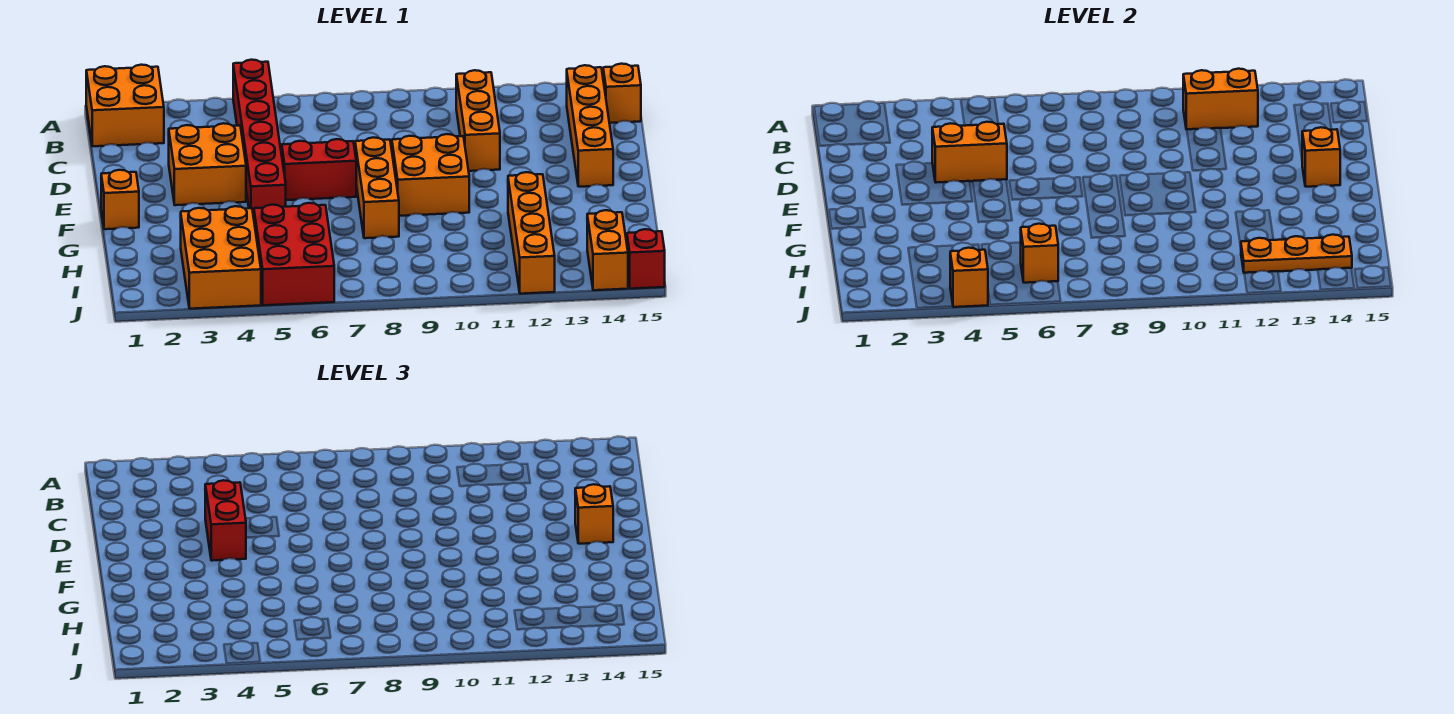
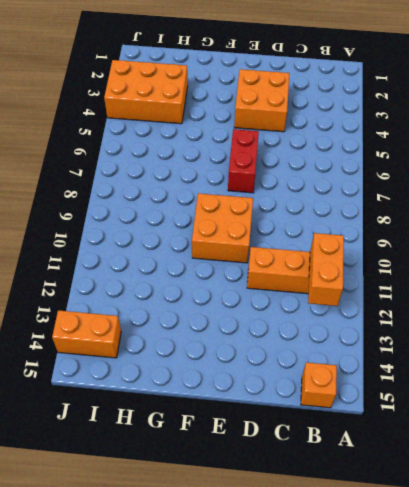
none -> orange 2x2 brick [86,65,164,146]
none -> red 1x6 brick [233,60,286,217]
none -> orange 1x4 brick [567,65,613,187]

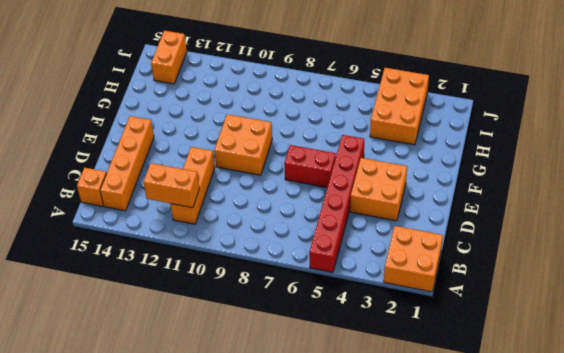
none -> orange 1x3 brick [355,137,399,238]
none -> orange 1x1 brick [101,170,139,229]
none -> orange 1x4 brick [508,172,555,294]

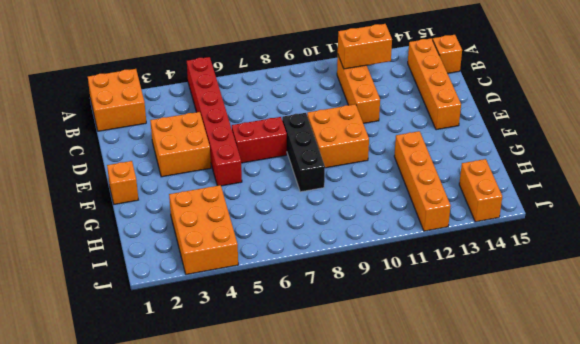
black 1x3 brick [282,113,325,192] -> orange 1x3 brick [355,137,399,238]
none -> red 2x3 brick [254,203,334,305]
none -> red 1x1 brick [627,229,665,289]
none -> orange 1x2 brick [932,122,1007,183]

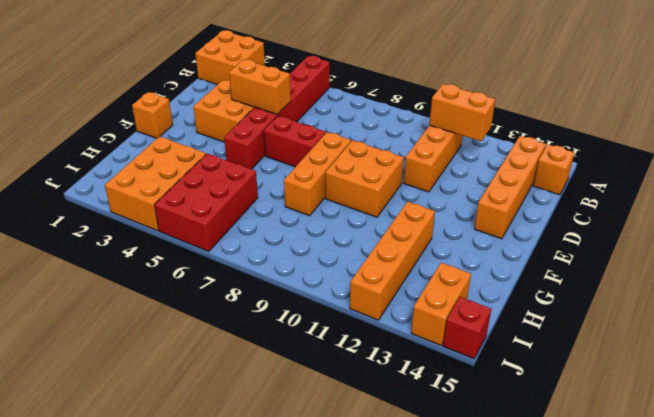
none -> orange 1x1 brick [1302,127,1340,187]
none -> orange 1x1 brick [1021,224,1058,283]
none -> orange 1x3 plate [1241,235,1352,273]

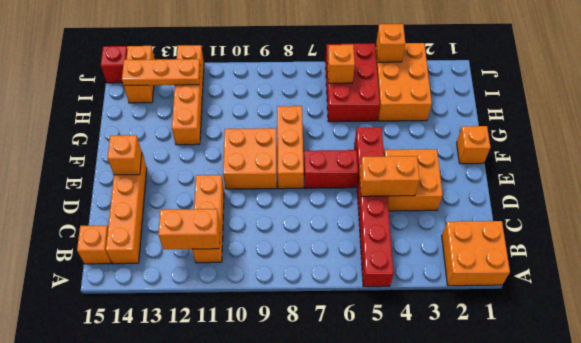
none -> red 1x2 brick [205,480,246,561]
none -> orange 1x1 brick [575,484,613,544]

